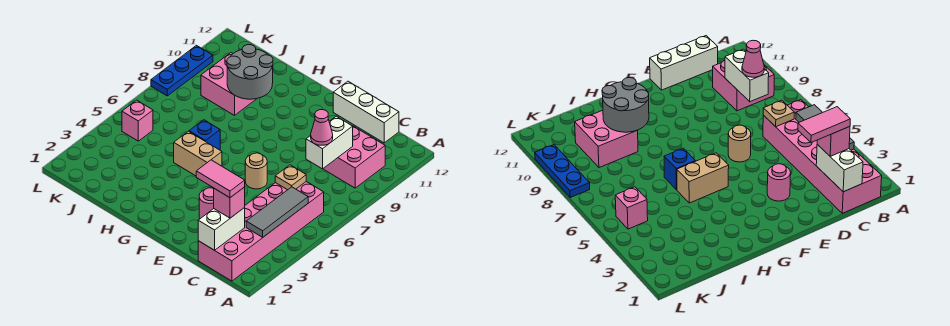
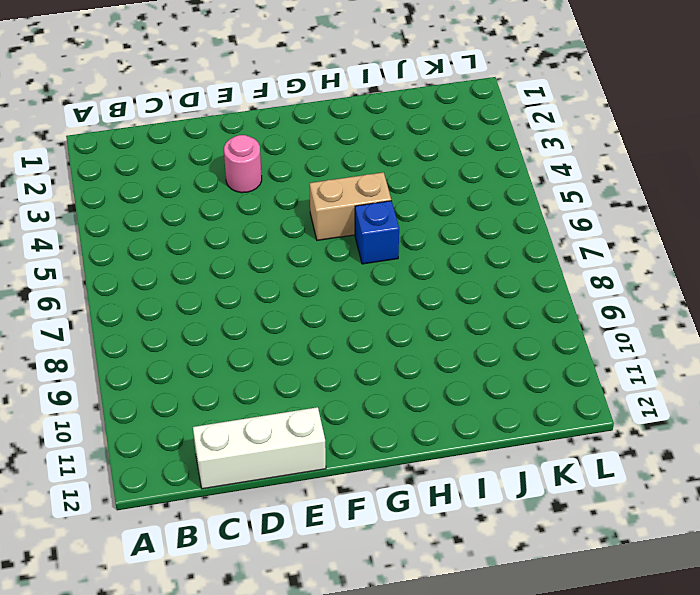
none -> pink 2x6 brick [198,182,324,281]
none -> pink 2x2 brick [323,126,385,188]
none -> tan 1x1 round brick [245,153,267,189]

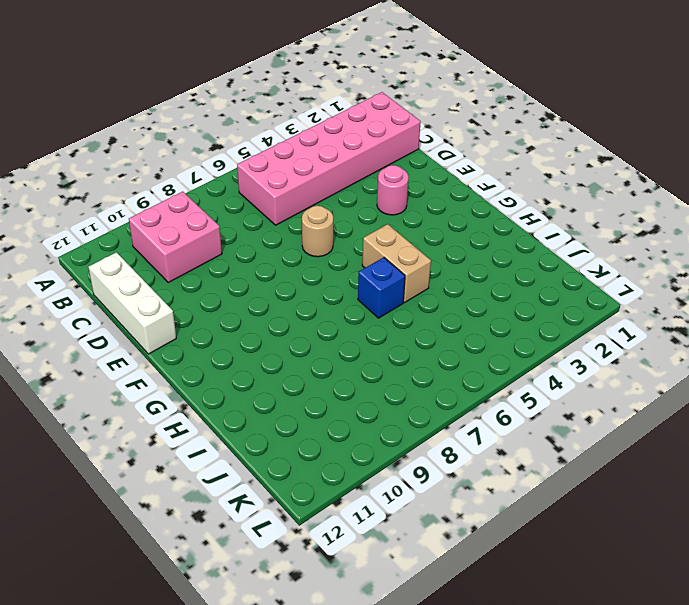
none -> pink 2x2 brick [201,53,256,115]
none -> pink 1x1 brick [122,100,153,141]
none -> blue 1x3 plate [151,46,213,96]

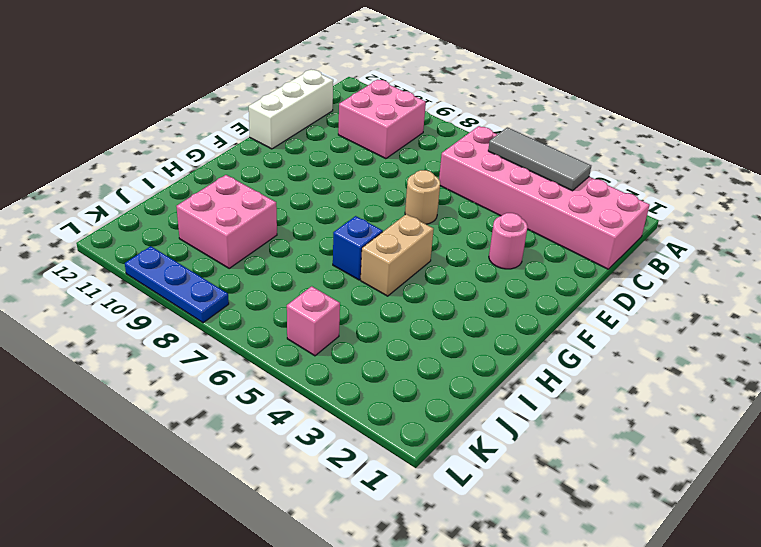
none -> white 1x2 brick [198,208,245,250]
none -> tan 1x1 plate [275,165,306,190]
none -> white 1x2 brick [306,116,353,169]

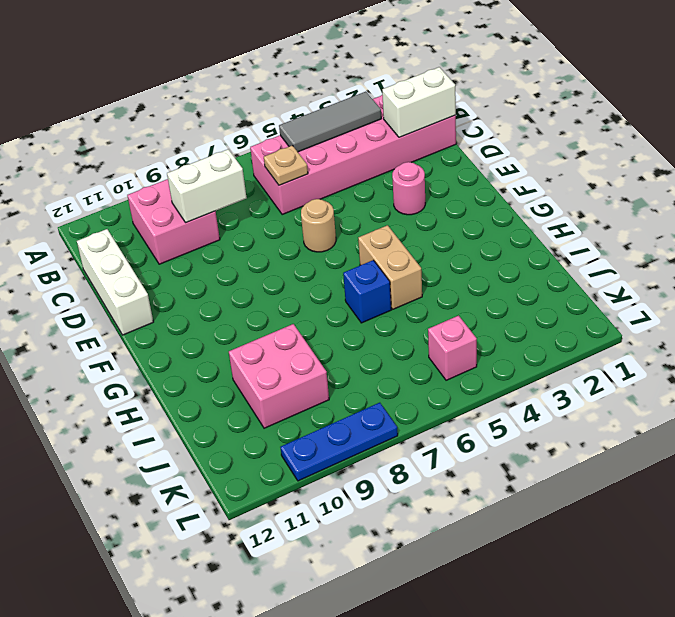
none -> grey 2x2 round brick [227,45,273,99]
none -> pink 1x1 brick [214,187,245,218]
none -> pink 1x1 cone [311,110,333,145]

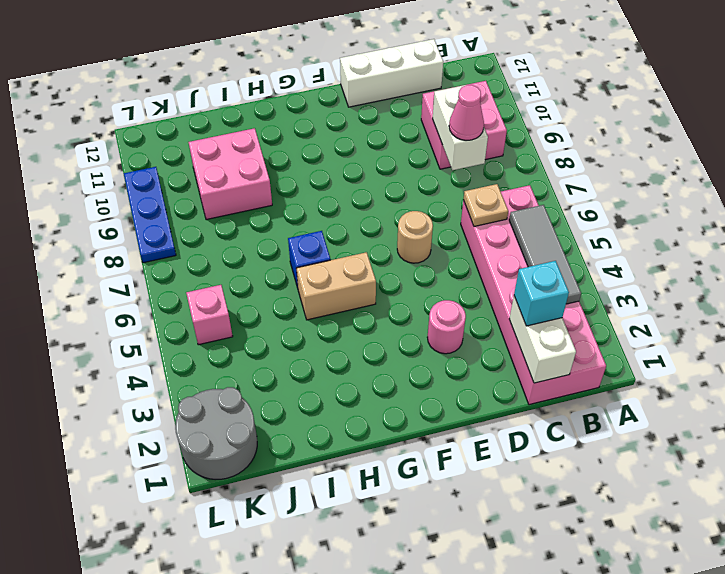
cyan 1x1 brick [514,261,569,326] -> pink 1x1 brick [214,187,245,218]
grey 2x2 round brick [175,387,257,480] -> grey 2x2 round brick moved to [227,45,273,99]
none -> pink 1x2 tile [196,160,245,198]

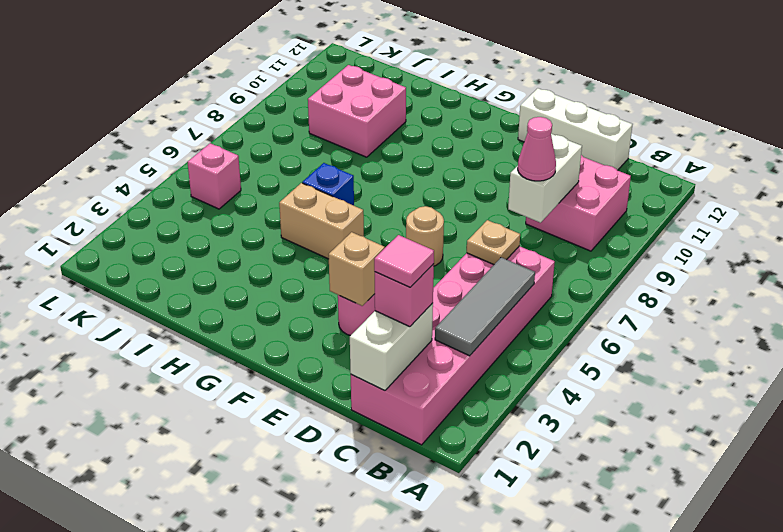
pink 1x1 tile [374,235,434,287] -> pink 1x2 tile [196,160,245,198]
tan 1x1 brick [329,232,385,306] -> none
none -> blue 1x3 plate [151,46,213,96]
none -> grey 2x2 round brick [227,45,273,99]

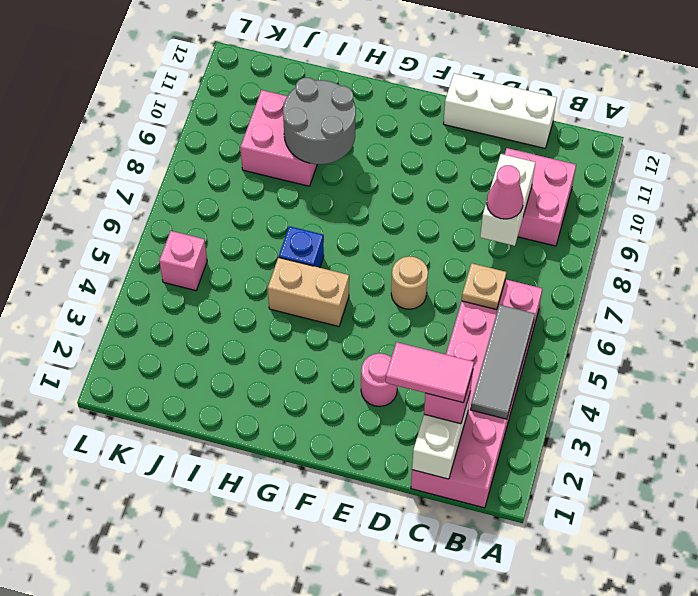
none -> blue 1x3 plate [151,46,213,96]

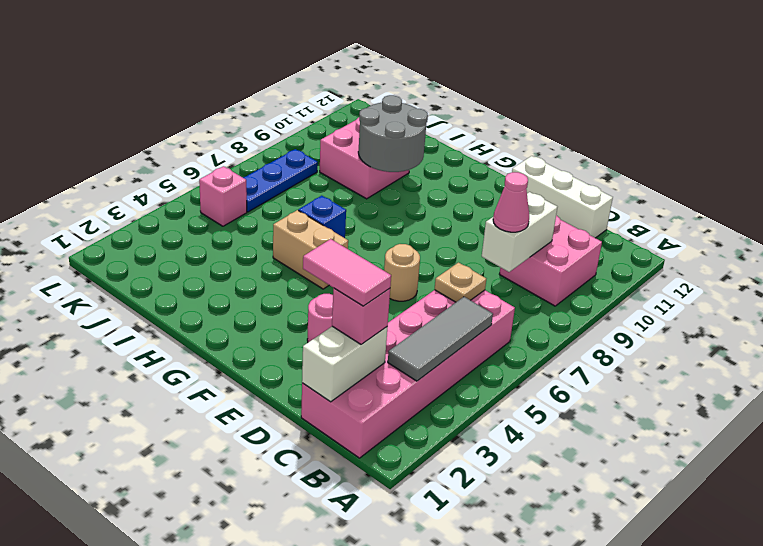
blue 1x3 plate [243,149,318,212] -> blue 1x3 plate moved to [151,46,213,96]

